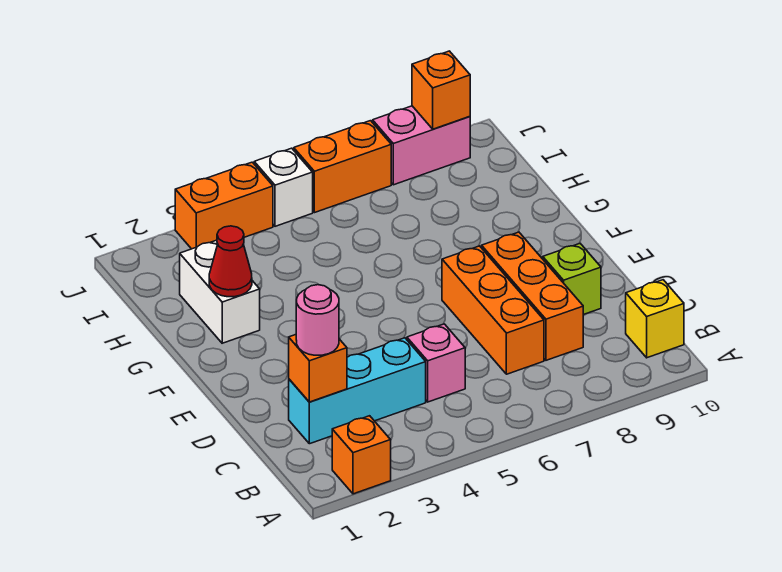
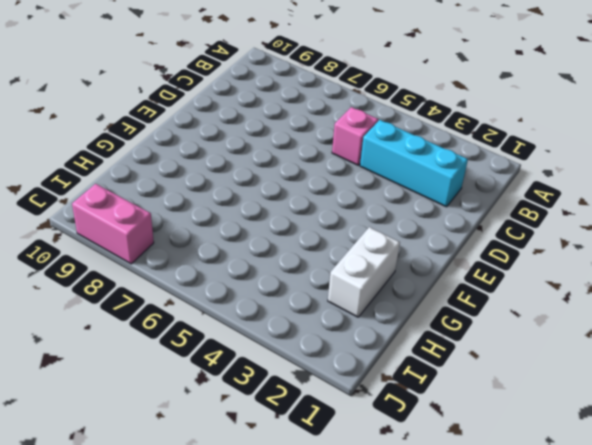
none -> orange 1x1 brick [332,416,391,494]
none -> yellow 1x1 brick [626,280,684,358]
none -> orange 1x3 brick [442,246,544,374]

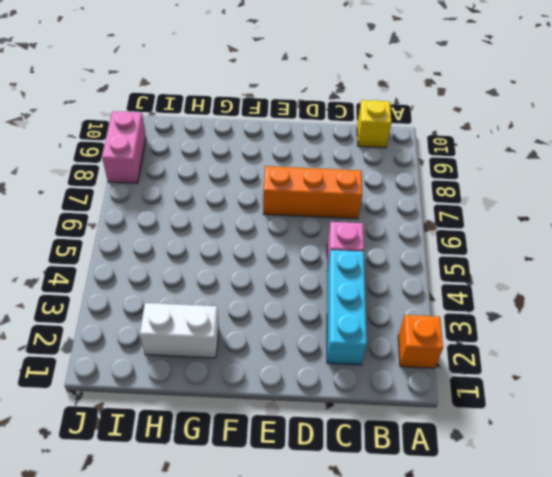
none -> orange 1x3 brick [482,232,583,360]
none -> lime 1x1 brick [543,243,601,315]
none -> orange 1x2 brick [175,162,273,249]

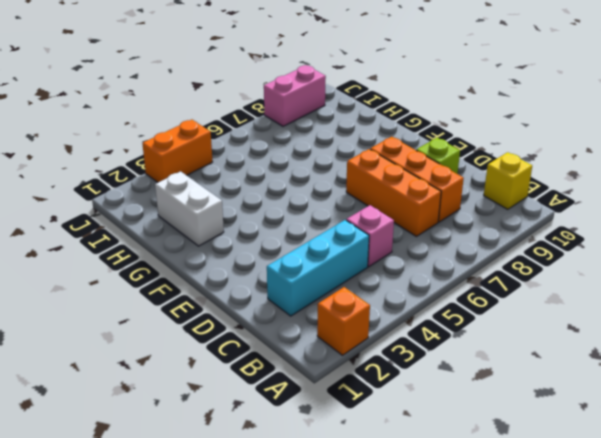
none -> white 1x1 brick [254,148,313,226]
none -> orange 1x2 brick [294,121,391,213]
none -> orange 1x1 brick [289,335,347,402]

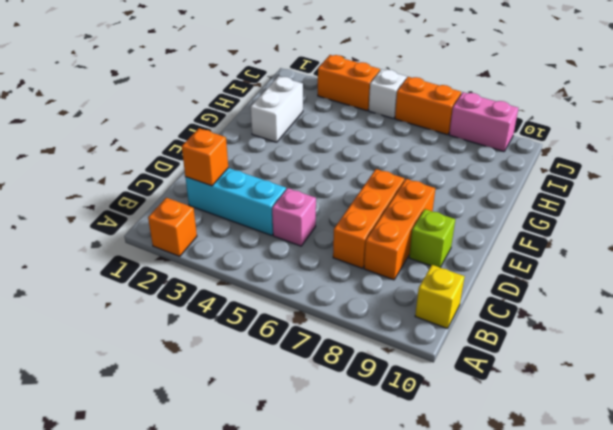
none -> red 1x1 cone [209,226,252,297]
none -> orange 1x1 brick [412,51,470,129]
none -> pink 1x1 round brick [296,285,339,355]

